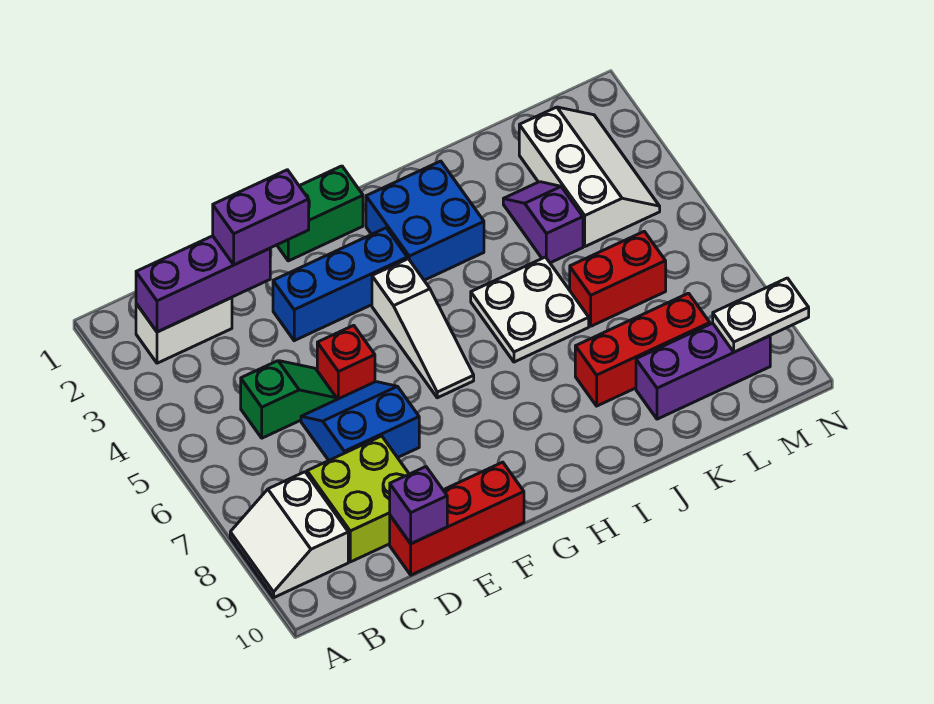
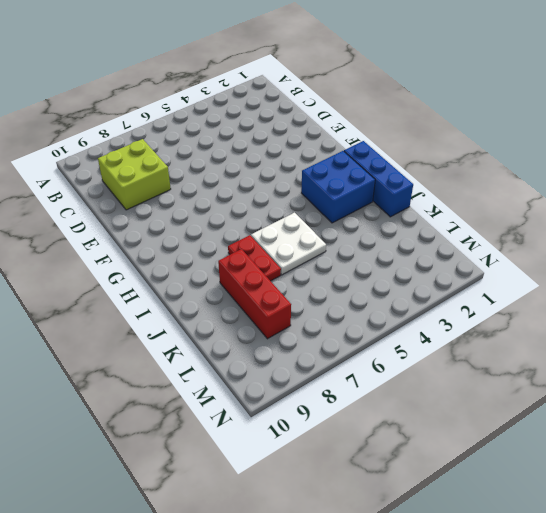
blue 1x3 brick [344,141,413,217] -> blue 1x3 brick moved to [273,228,407,341]
red 1x2 plate [228,235,281,281] -> none
none -> white 2x2 slope [230,472,348,598]
none -> white 1x2 brick [136,298,232,363]
none -> green 1x2 slope [241,361,337,438]

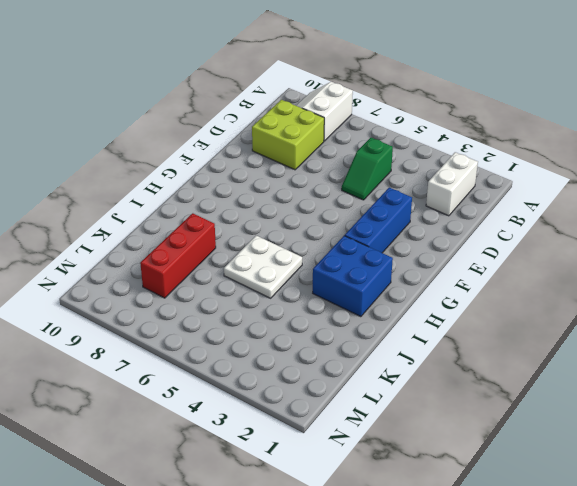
white 2x2 slope [296,82,353,141] -> white 2x2 slope turned to [230,472,348,598]
none -> blue 2x2 slope [301,382,419,460]
none -> red 1x3 brick [390,462,524,575]
none -> red 1x1 brick [317,325,375,399]

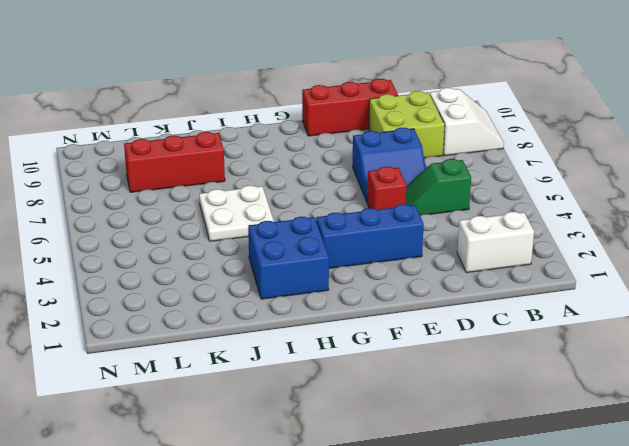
none -> green 1x2 brick [277,166,363,261]
none -> white 1x3 slope [372,259,474,398]
none -> purple 1x2 slope [503,182,583,263]

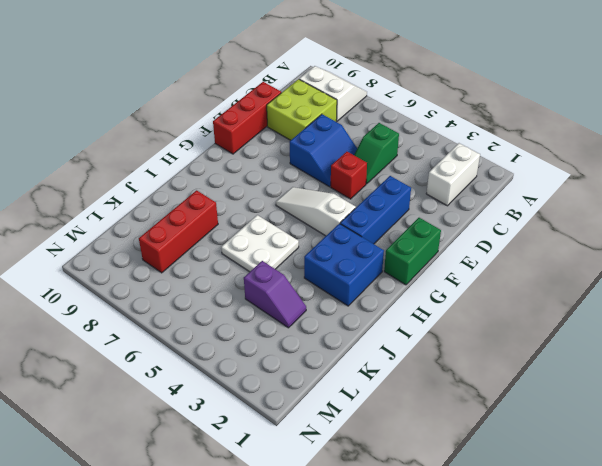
none -> red 1x2 brick [570,231,666,326]
none -> purple 1x3 brick [636,323,770,419]
none -> white 2x3 slope [519,107,660,246]

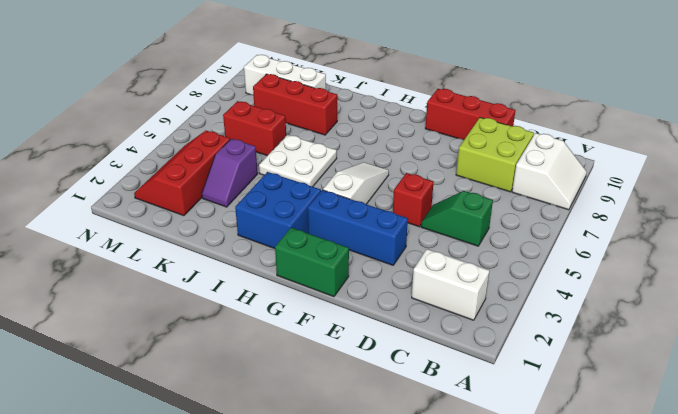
white 1x3 brick [244,55,326,95] -> purple 1x3 brick [636,323,770,419]
red 2x3 slope [134,131,230,216] -> white 2x3 slope [519,107,660,246]
none -> blue 2x2 slope [301,382,419,460]
none -> purple 1x3 brick [136,236,270,332]
none -> purple 1x1 brick [390,467,447,544]

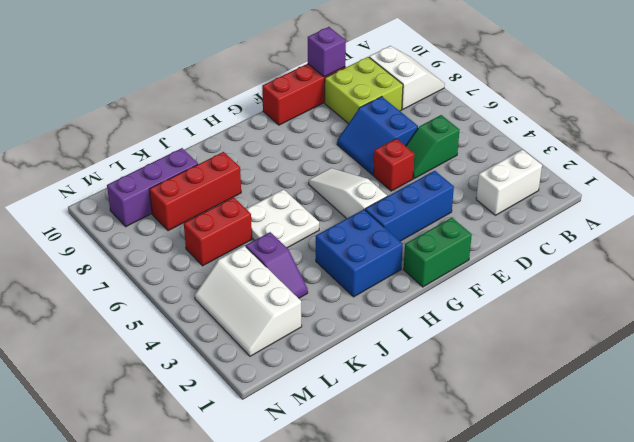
blue 2x2 slope [337,96,418,175] -> blue 2x2 slope turned to [301,382,419,460]
none -> purple 1x3 brick [136,236,270,332]
none -> white 1x2 plate [713,278,809,352]
none -> purple 1x2 brick [213,170,309,265]

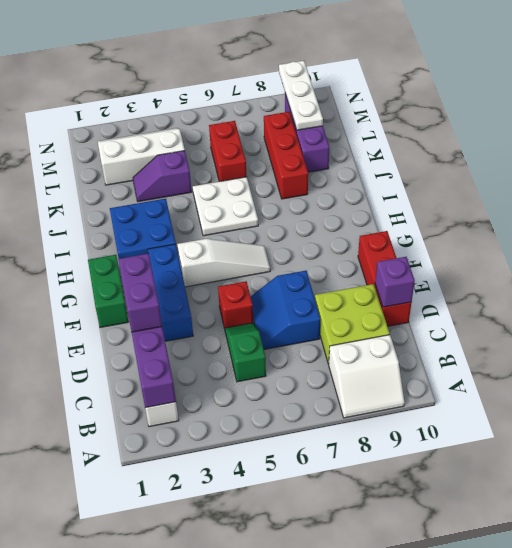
white 1x3 plate [279,61,323,130] -> white 1x2 plate [713,278,809,352]

